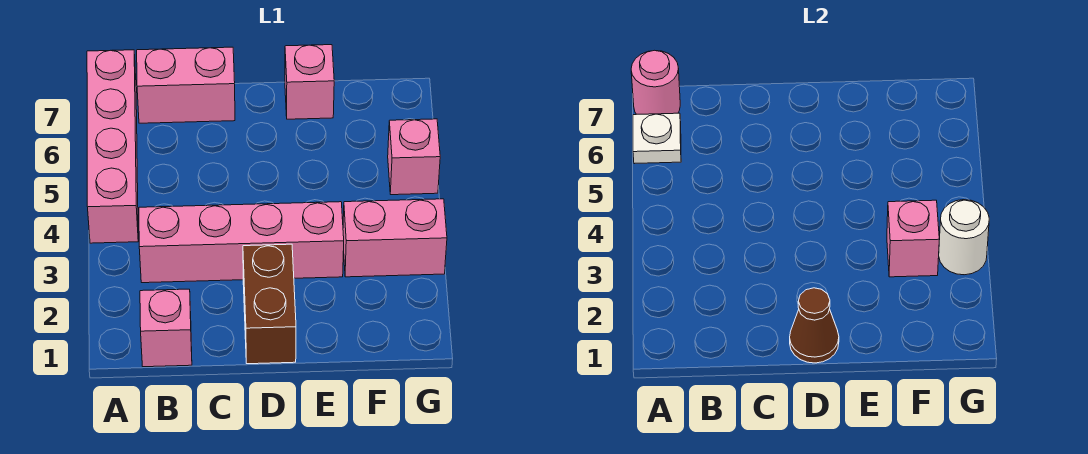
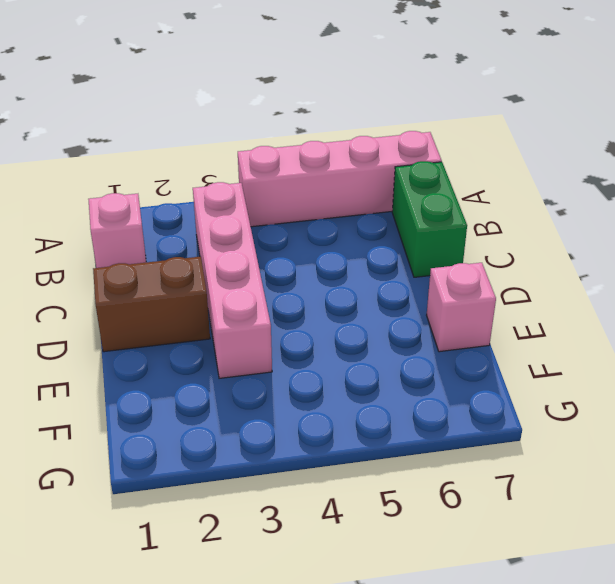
green 1x2 brick [392,161,467,277] -> pink 1x2 brick [137,47,235,123]
none -> pink 1x2 brick [343,199,447,277]
none -> pink 1x1 brick [388,119,440,195]
none -> white 1x1 plate [633,113,681,164]

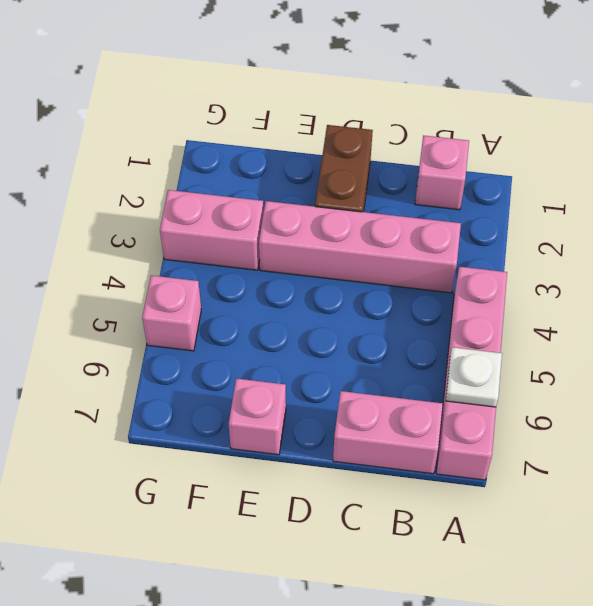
none -> pink 1x1 round brick [631,50,680,114]
none -> brown 1x1 cone [790,288,839,363]
none -> pink 1x1 brick [887,200,939,277]

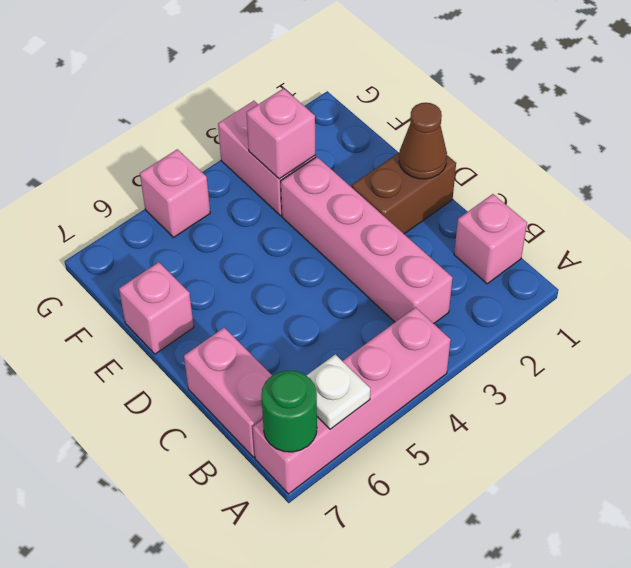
green 1x1 round brick [261,370,317,452] -> pink 1x1 round brick [631,50,680,114]
none -> white 1x1 round brick [939,200,989,275]

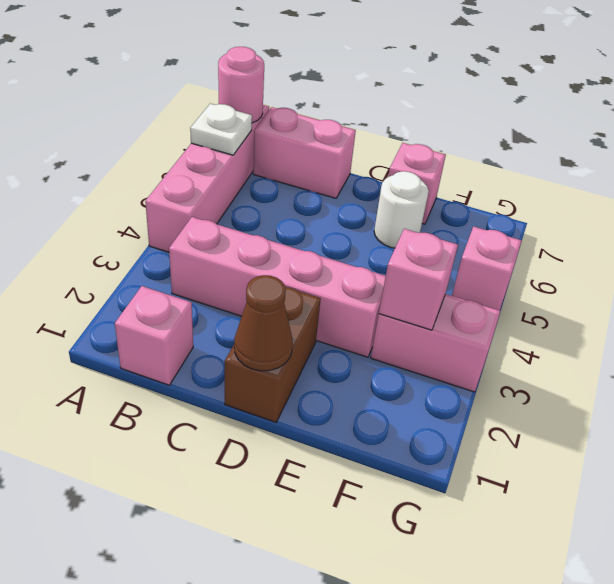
white 1x1 round brick [374,171,429,248] -> white 1x1 round brick moved to [939,200,989,275]

